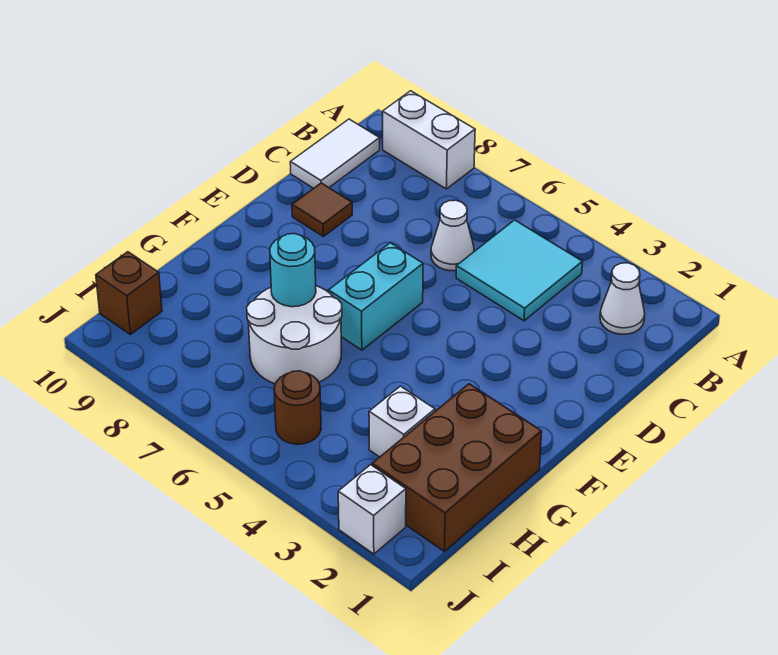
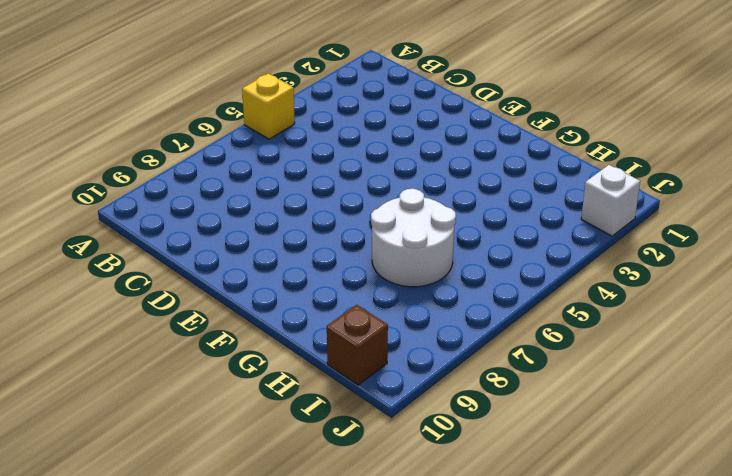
yellow 1x1 brick [242,73,295,139] -> none
none -> white 1x2 brick [383,91,475,189]
none -> white 1x1 cone [600,263,645,334]
none -> cyan 2x2 tile [456,220,582,321]

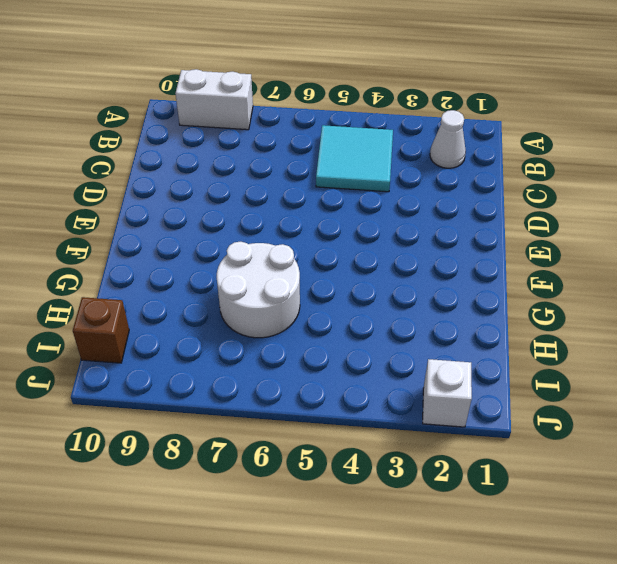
none -> white 1x2 tile [290,119,380,188]
none -> white 1x1 cone [431,200,474,271]
none -> brown 1x1 tile [292,183,352,237]

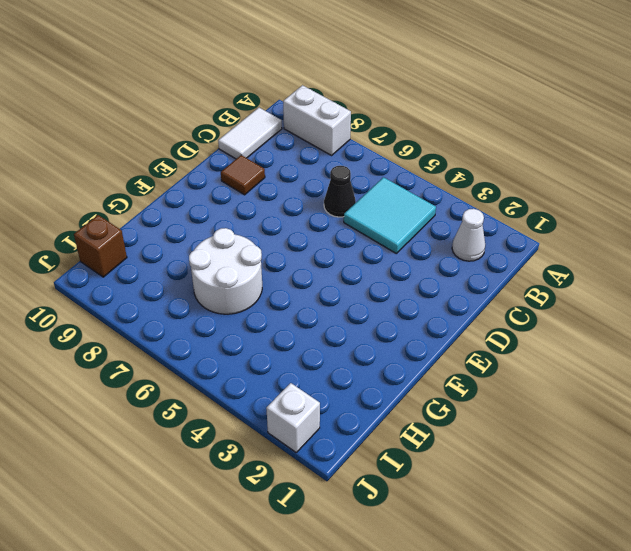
black 1x1 cone [324,166,356,217] -> white 1x1 cone [431,200,474,271]
none -> cyan 1x2 brick [329,243,423,350]
none -> brown 2x3 brick [372,384,542,551]
none -> white 1x1 brick [369,386,435,457]

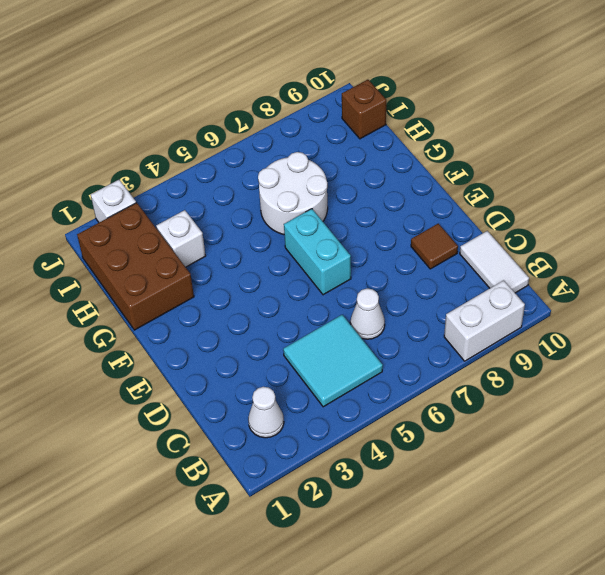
none -> brown 1x1 round brick [274,371,321,444]
none -> cyan 1x1 round brick [270,234,316,307]

